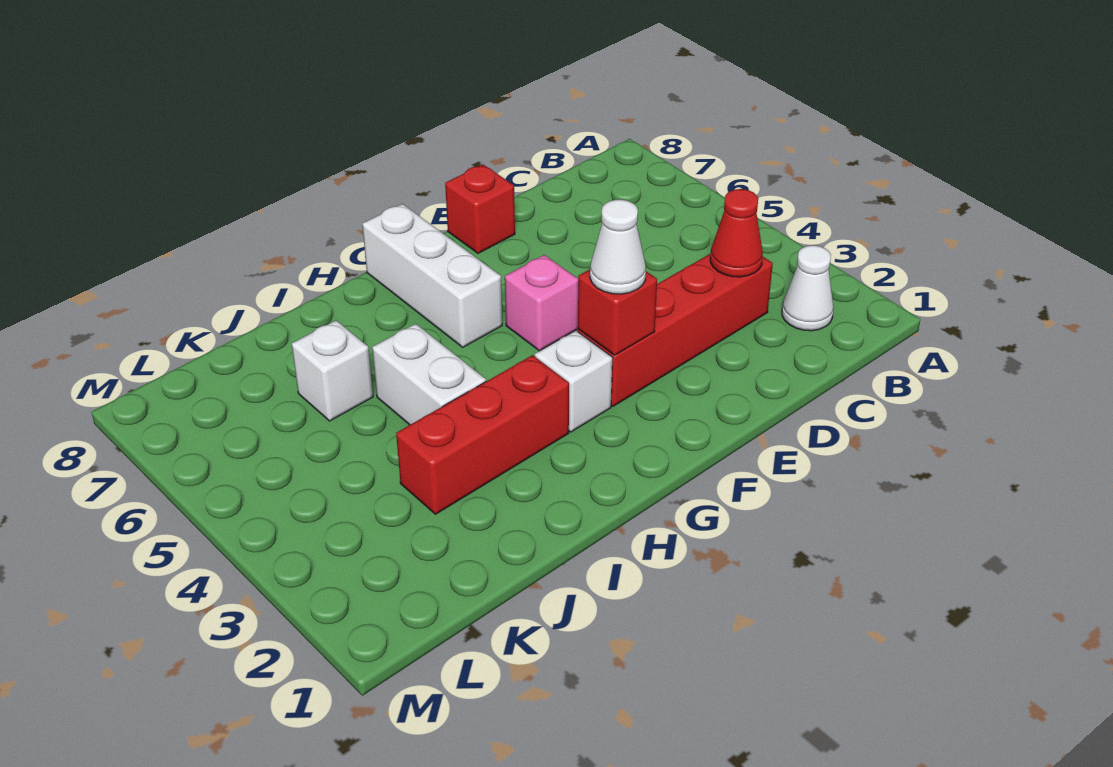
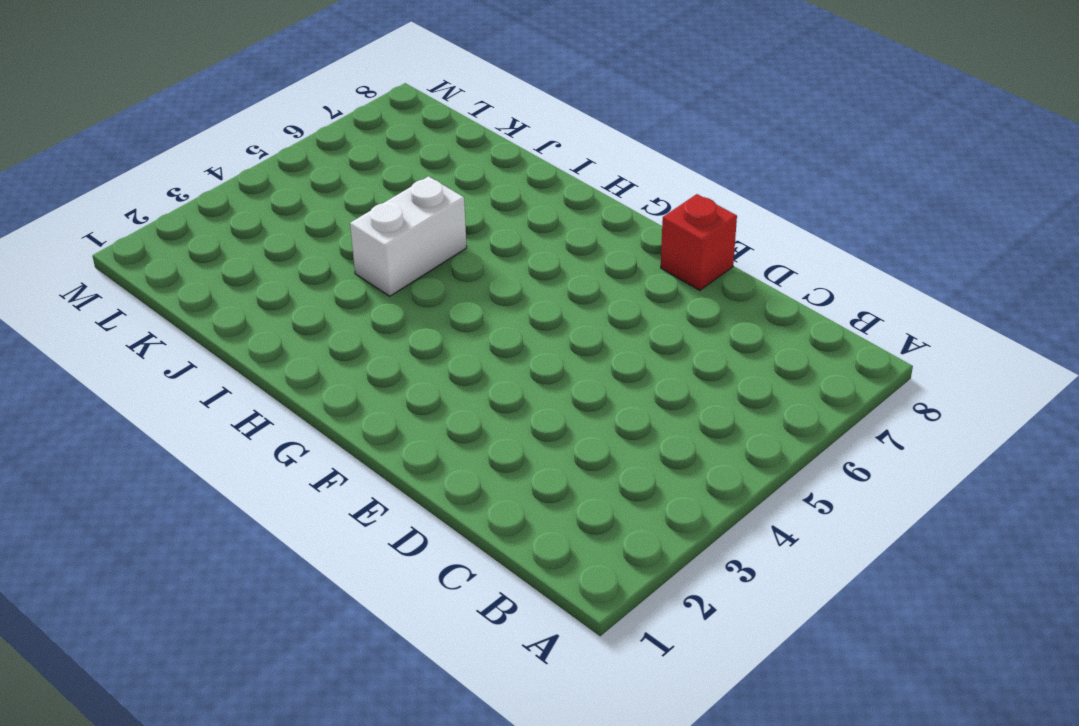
none -> white 1x1 cone [782,245,834,331]
none -> red 1x4 brick [578,254,773,406]
none -> pink 1x1 brick [505,255,578,351]

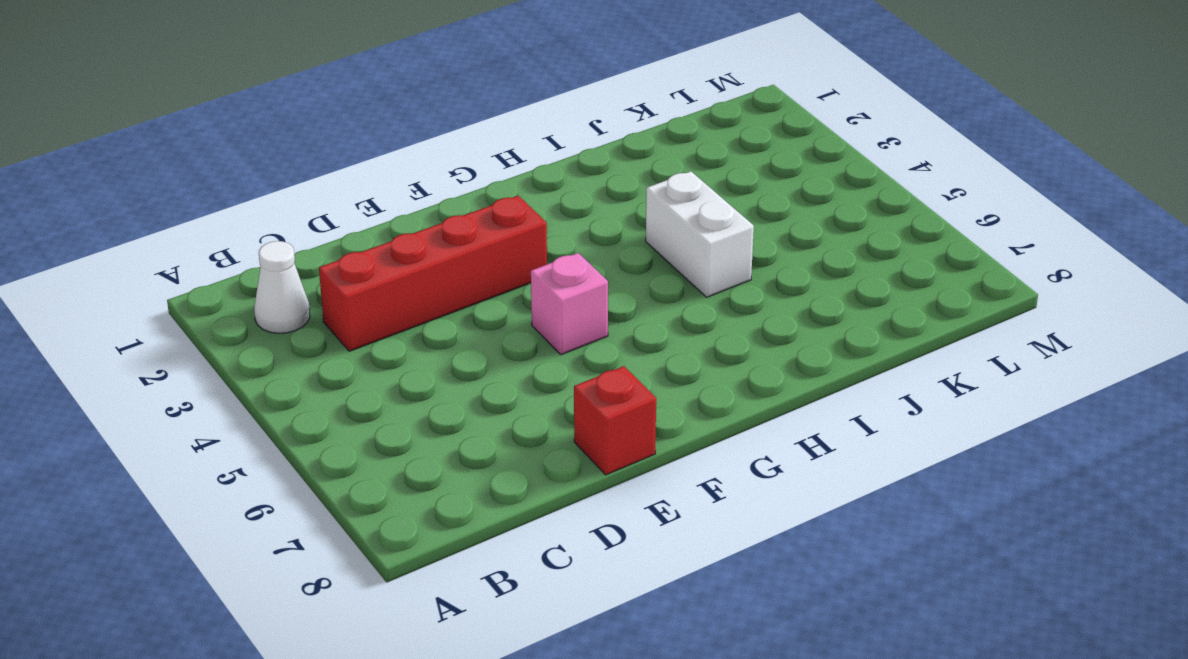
none -> white 1x1 brick [535,330,613,432]
none -> white 1x3 brick [362,204,502,347]
none -> red 1x3 brick [396,355,569,514]

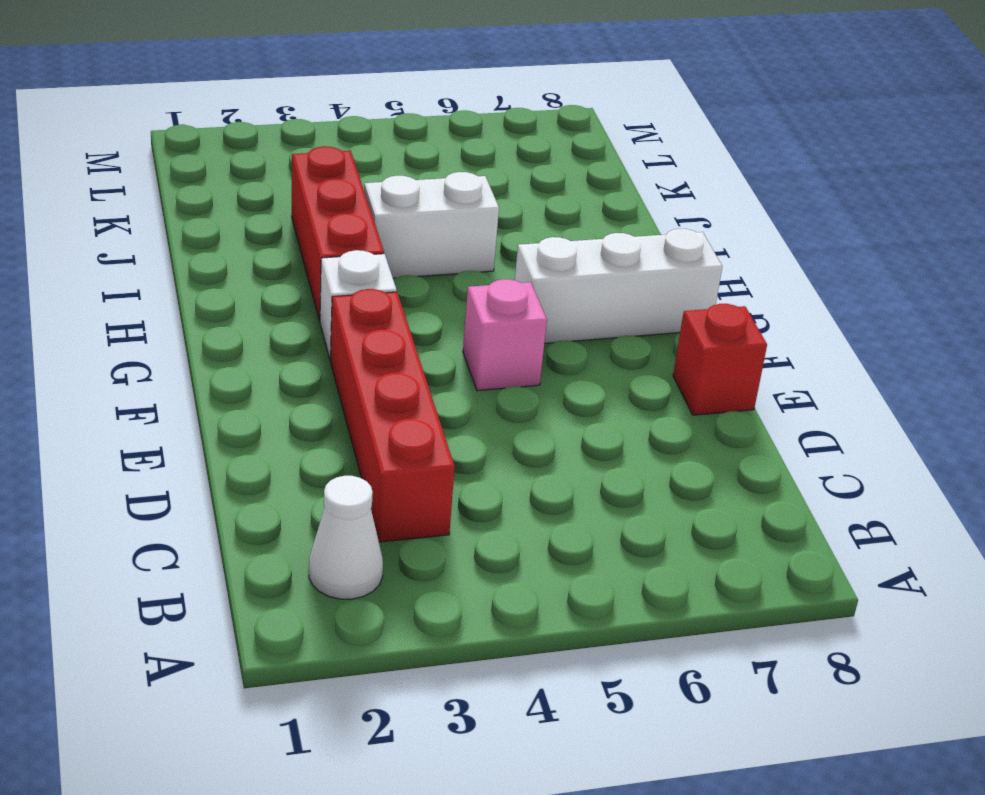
none -> white 1x1 brick [292,320,373,421]
none -> red 1x1 cone [710,189,763,277]
none -> red 1x1 brick [578,269,657,355]

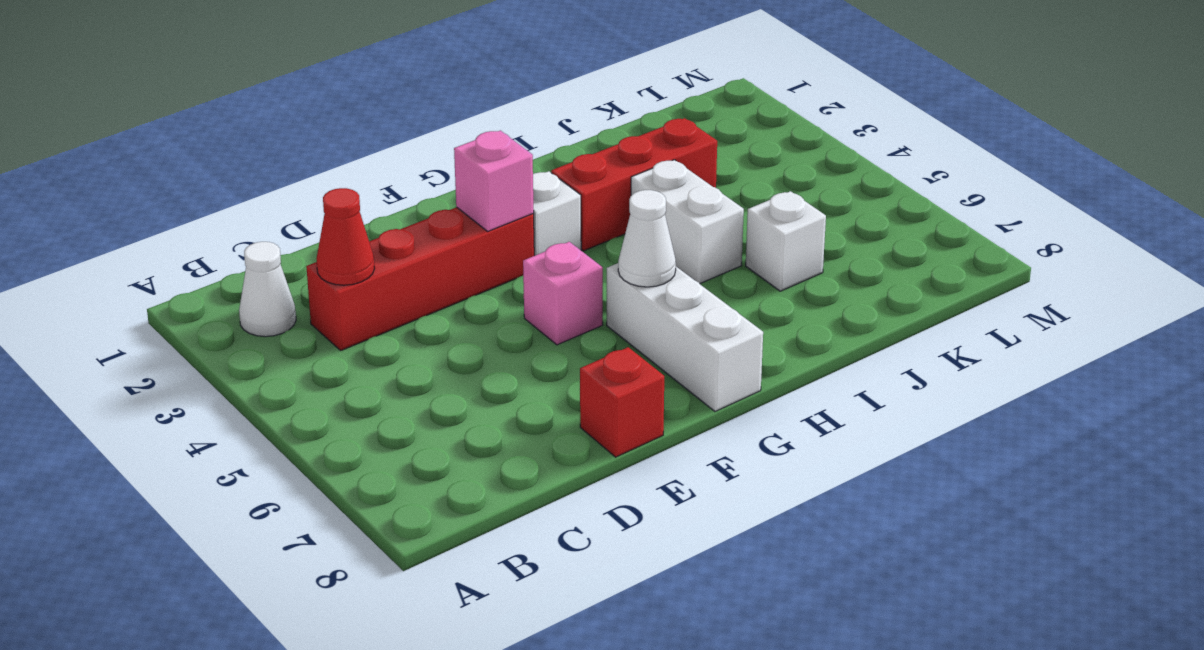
pink 1x1 brick [454,131,534,231] -> red 1x1 brick [578,269,657,355]
white 1x1 cone [618,190,676,287] -> white 1x1 cone moved to [590,200,646,294]

